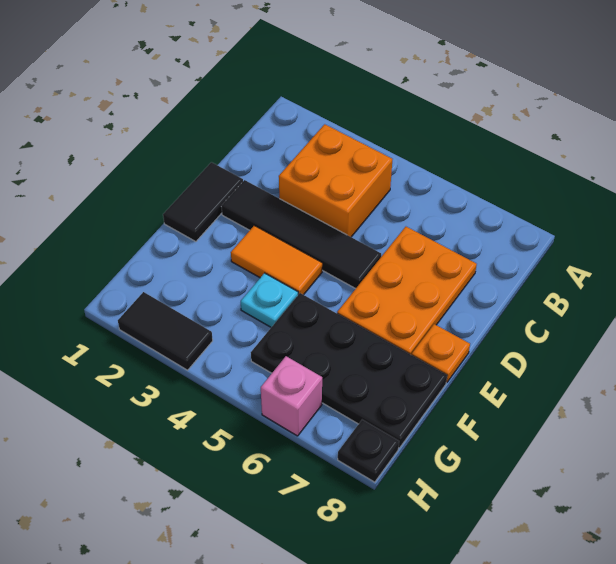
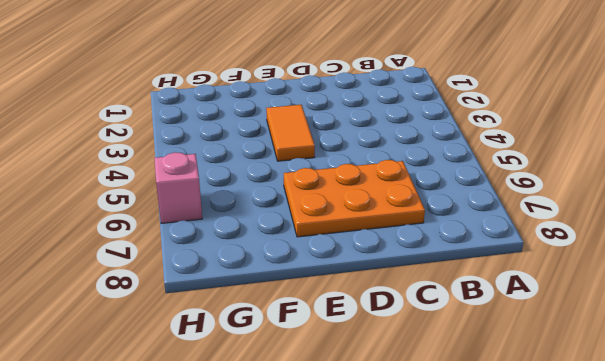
none -> orange 2x2 brick [279,124,392,237]
none -> black 1x2 tile [163,162,243,242]

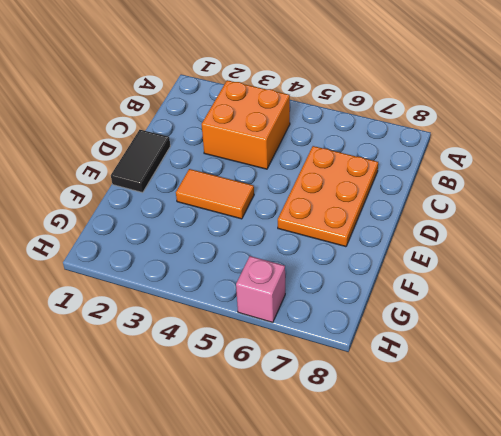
none -> black 1x4 tile [221,180,381,289]
none -> orange 1x1 plate [412,324,470,382]

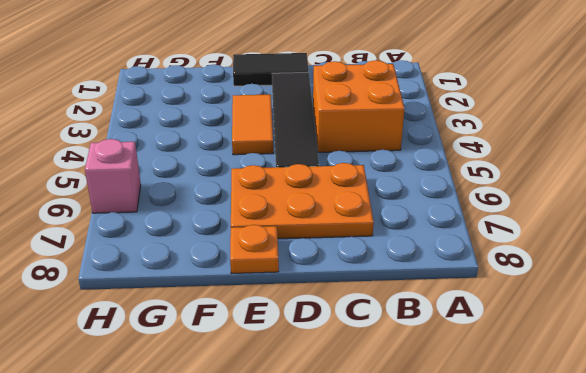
none -> cyan 1x1 plate [241,273,298,327]
none -> black 2x4 plate [251,293,447,448]

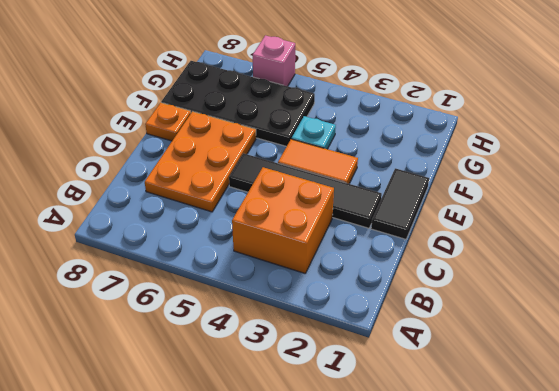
none -> black 1x2 tile [118,292,213,370]
none -> black 1x1 plate [338,420,399,482]

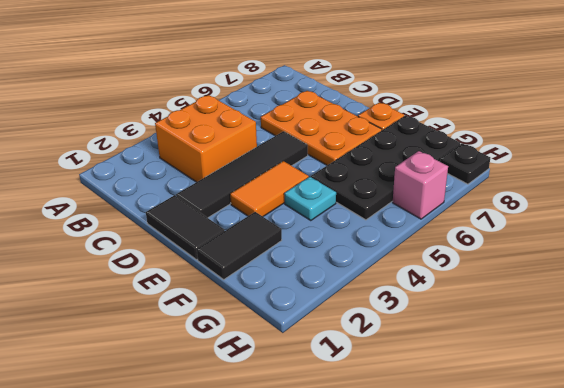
black 1x2 tile [197,212,282,279] -> black 1x2 tile moved to [118,292,213,370]

